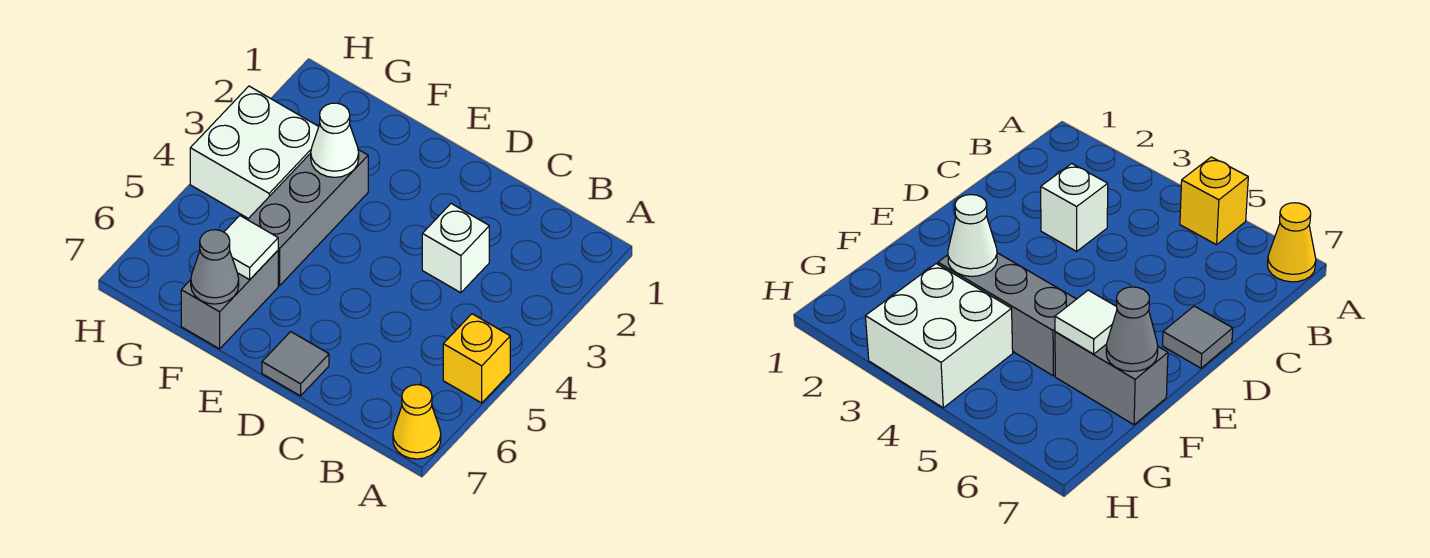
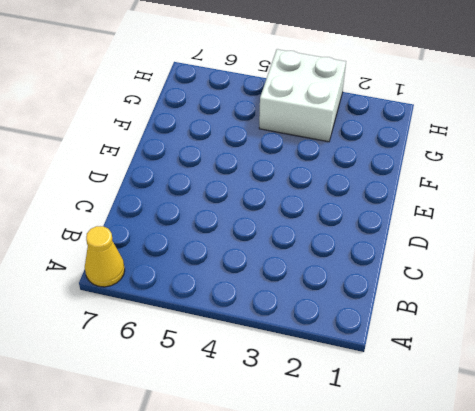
none -> yellow 1x1 brick [443,314,510,403]
none -> white 1x1 brick [422,204,489,293]

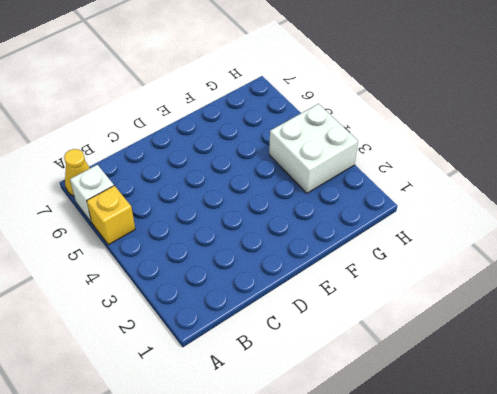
white 1x1 brick [70,165,114,223] -> white 1x1 brick moved to [422,204,489,293]
none -> grey 1x1 tile [262,332,329,396]
none -> grey 1x3 brick [248,150,368,286]

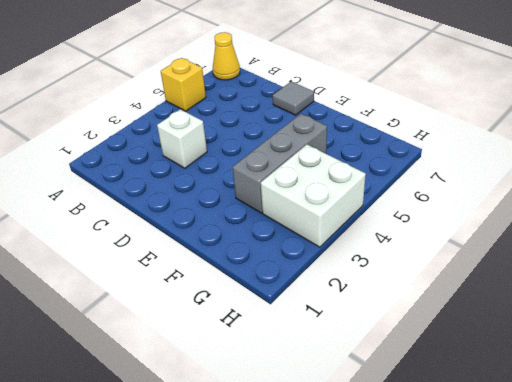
none -> grey 1x2 brick [181,251,278,349]
none -> white 1x1 cone [311,103,359,177]

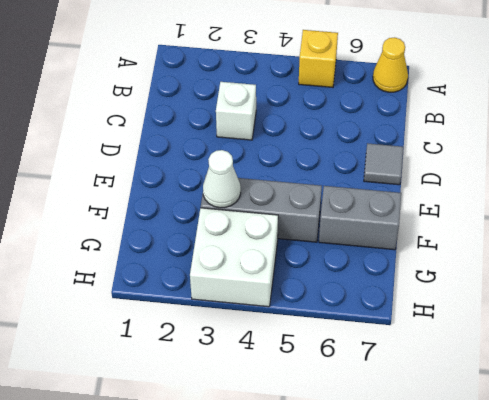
none -> white 1x1 tile [224,216,278,280]
none -> grey 1x1 cone [191,230,239,304]

